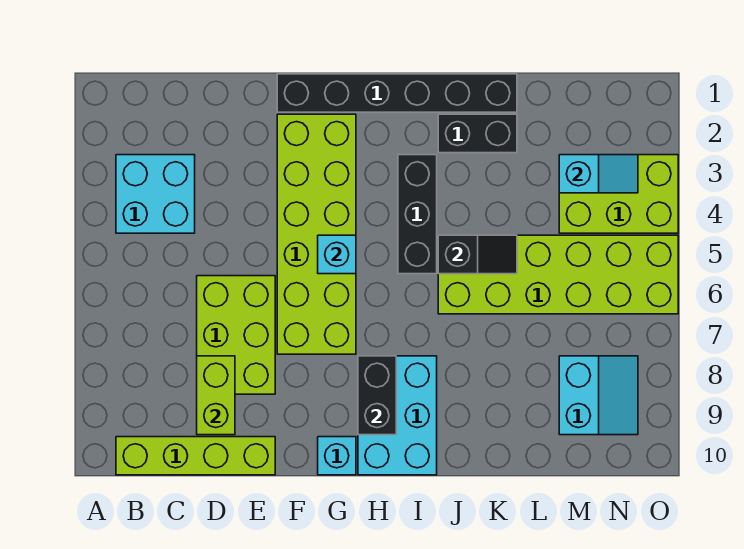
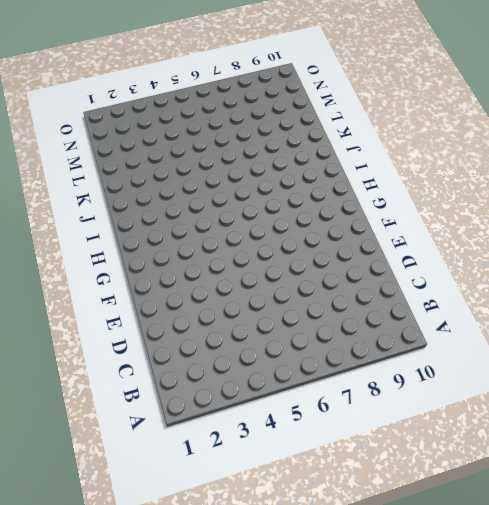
none -> cyan 2x2 brick [116,155,195,233]
none -> lime 1x4 brick [116,437,275,475]
none -> lime 2x3 brick [197,276,275,394]

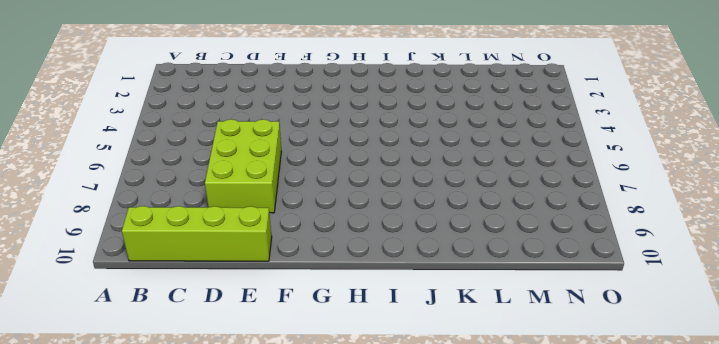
none -> cyan 2x2 brick [116,155,195,233]
none -> black 1x6 brick [277,74,517,112]
none -> lime 2x6 brick [277,114,356,354]

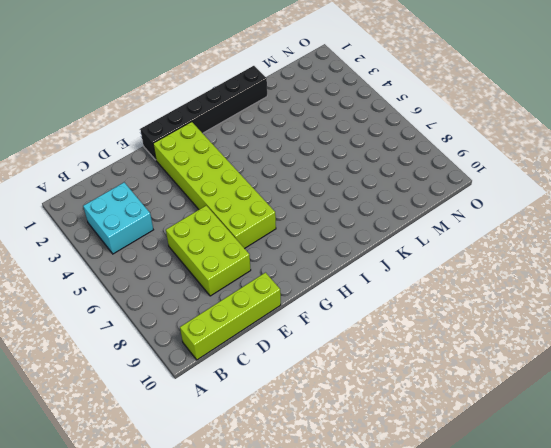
none -> cyan 1x1 brick [318,437,356,475]
none -> cyan 2x3 brick [358,356,437,475]
none -> black 1x3 brick [398,155,437,274]

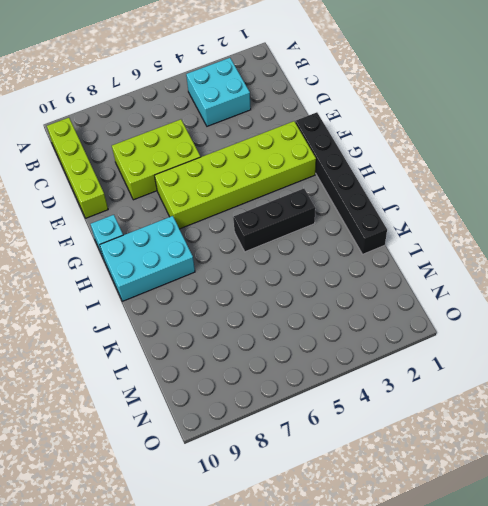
none -> black 1x2 brick [438,114,517,153]
none -> lime 2x6 brick [438,235,678,314]
none -> lime 2x3 brick [559,155,678,233]

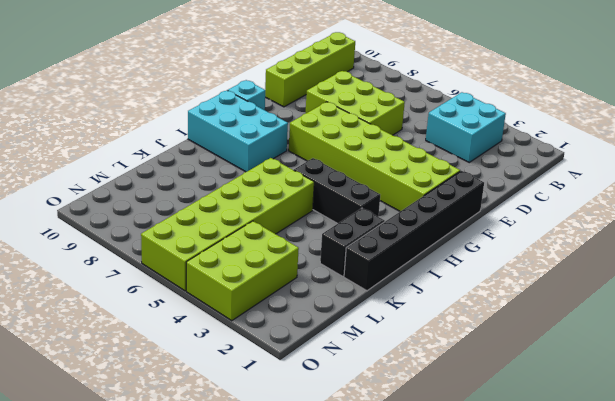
none -> cyan 2x2 slope [559,356,638,435]
none -> lime 1x2 brick [197,356,235,435]
none -> cyan 1x1 brick [318,235,356,274]

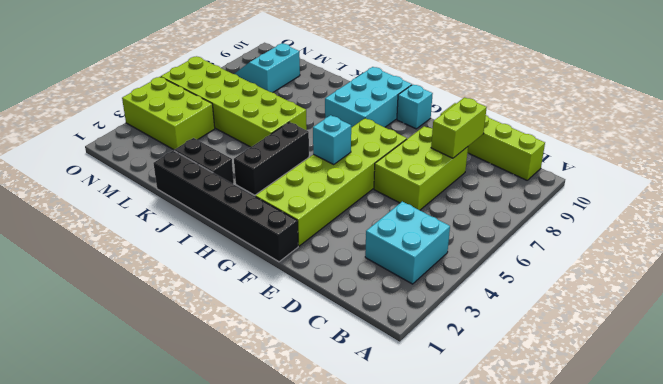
none -> black 1x2 brick [358,356,396,435]
none -> black 1x2 slope [438,235,517,274]
none -> cyan 1x2 slope [559,155,638,193]

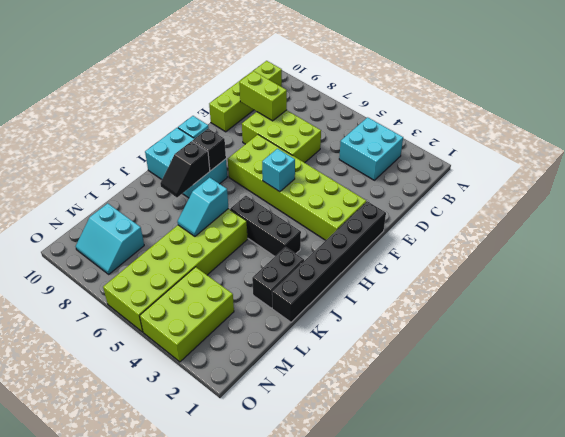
black 1x1 brick [192,128,226,171] -> black 1x2 brick [358,356,396,435]
black 1x2 slope [160,141,210,197] -> black 1x2 slope moved to [438,235,517,274]
cyan 1x2 slope [177,178,228,236] -> cyan 1x2 slope moved to [559,155,638,193]

